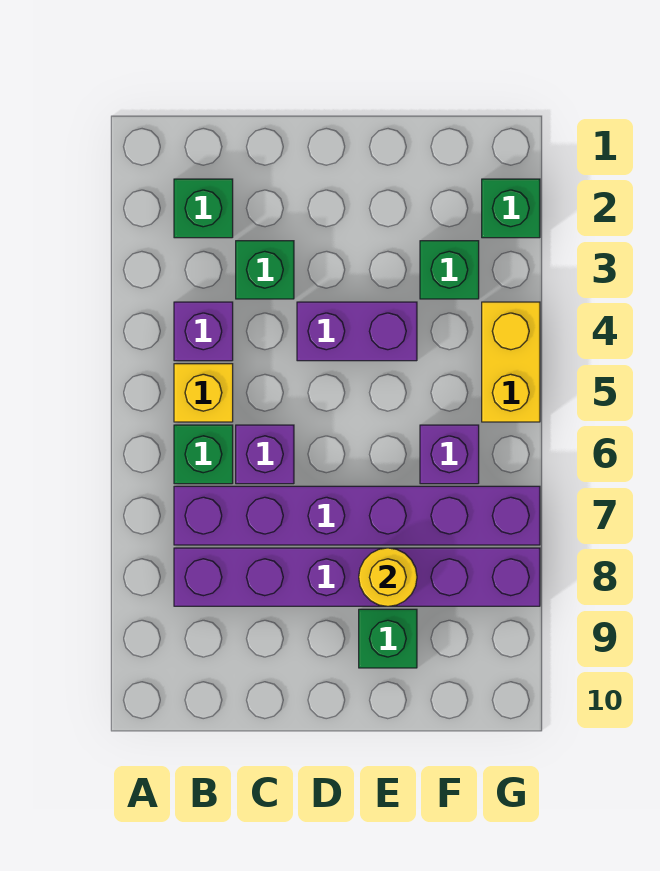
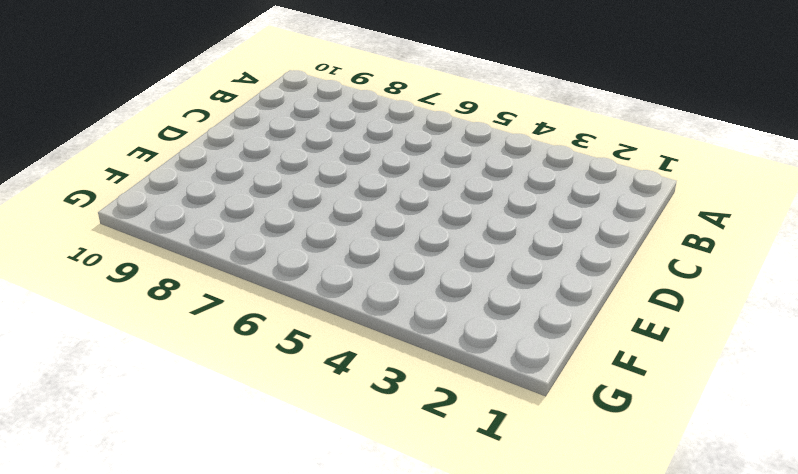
none -> green 1x1 brick [174,179,233,238]
none -> purple 1x1 brick [174,302,233,361]
none -> yellow 1x1 brick [174,364,233,422]

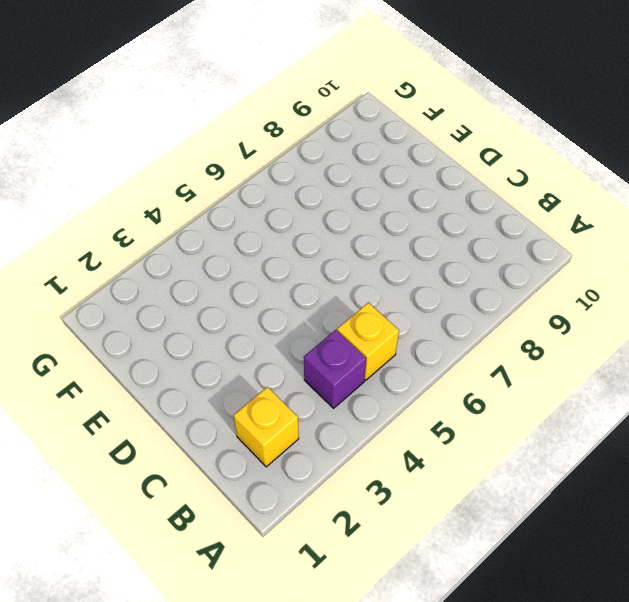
yellow 1x1 brick [234,387,299,467] -> green 1x1 brick [174,179,233,238]
none -> green 1x1 brick [174,425,233,484]
none -> purple 1x6 brick [174,486,540,545]
none -> purple 1x6 brick [174,548,540,606]

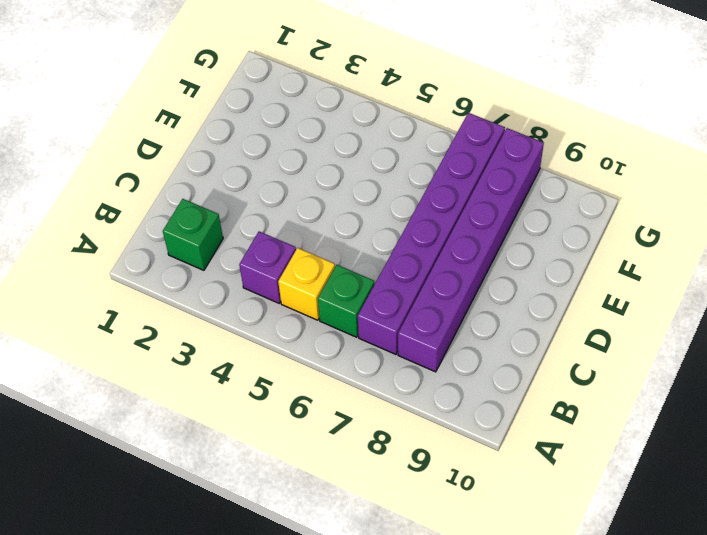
none -> green 1x1 brick [236,241,294,299]
none -> purple 1x1 brick [236,425,294,484]
none -> purple 1x2 brick [297,302,417,361]

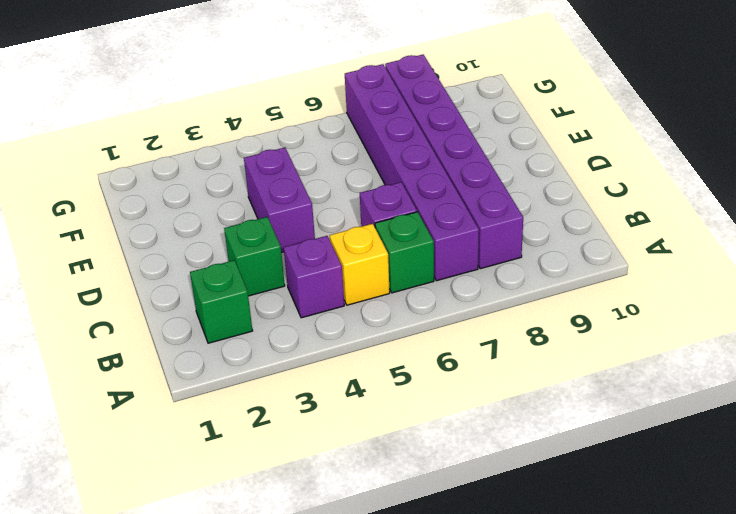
none -> green 1x1 brick [359,609,417,668]
none -> green 1x1 brick [420,241,479,299]
none -> purple 1x1 brick [420,425,479,484]

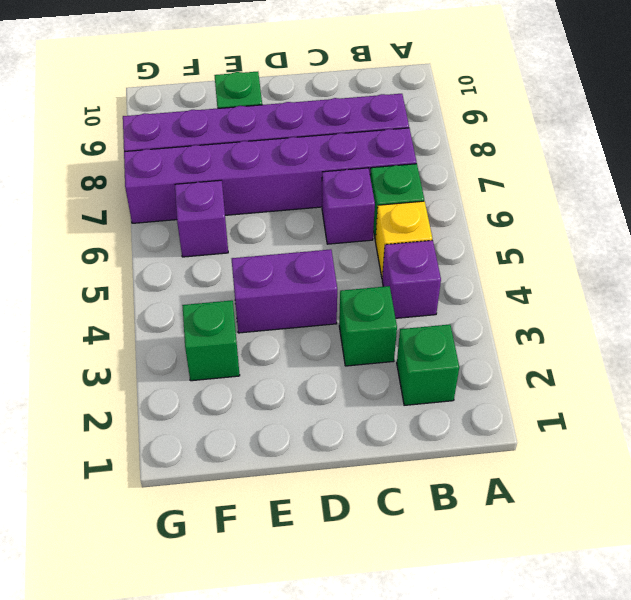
none -> green 1x1 brick [482,179,540,238]
none -> yellow 1x2 brick [482,302,540,422]
none -> yellow 1x1 round brick [359,548,417,606]

